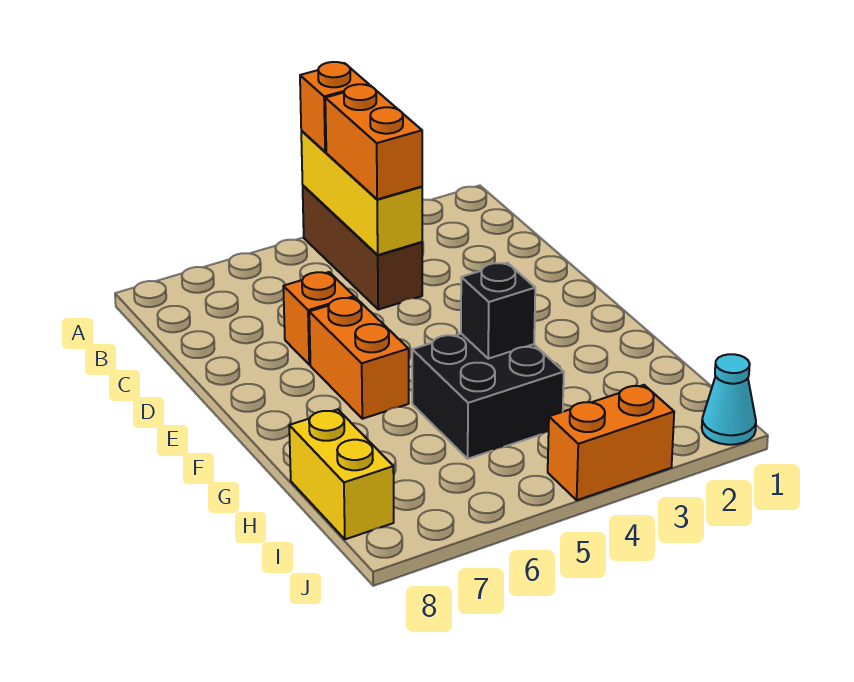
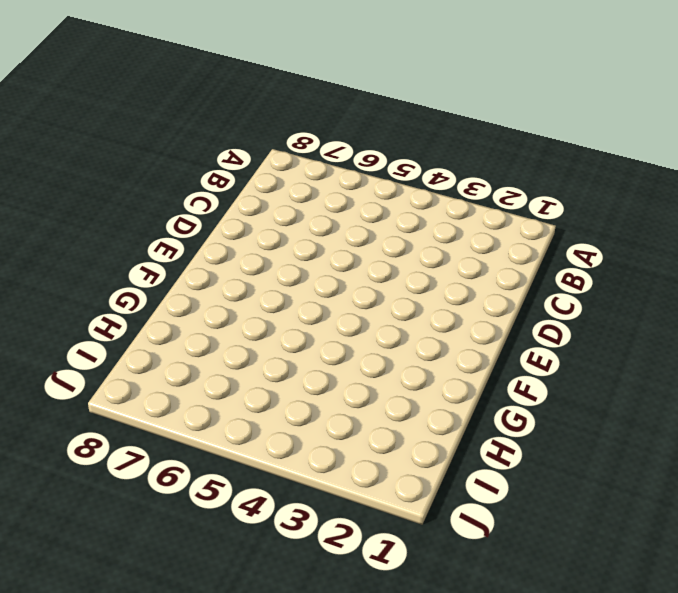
none -> brown 1x3 brick [303,186,422,309]
none -> orange 1x1 brick [283,272,354,365]

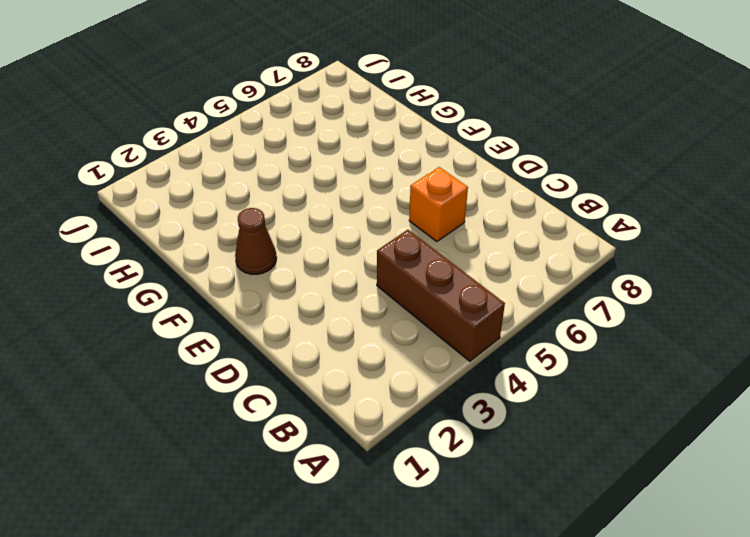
brown 1x1 cone [235,208,277,274] -> none
none -> orange 1x2 brick [309,297,409,419]
none -> black 2x2 brick [412,334,564,459]

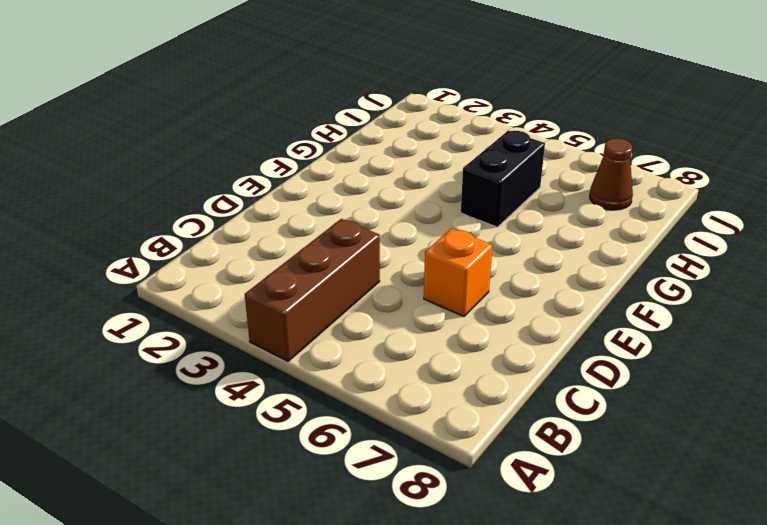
black 1x2 brick [461,131,545,227] -> black 2x2 brick [412,334,564,459]
brown 1x1 cone [590,138,633,210] -> none
none -> orange 1x2 brick [309,297,409,419]
none -> yellow 1x2 brick [289,409,394,539]

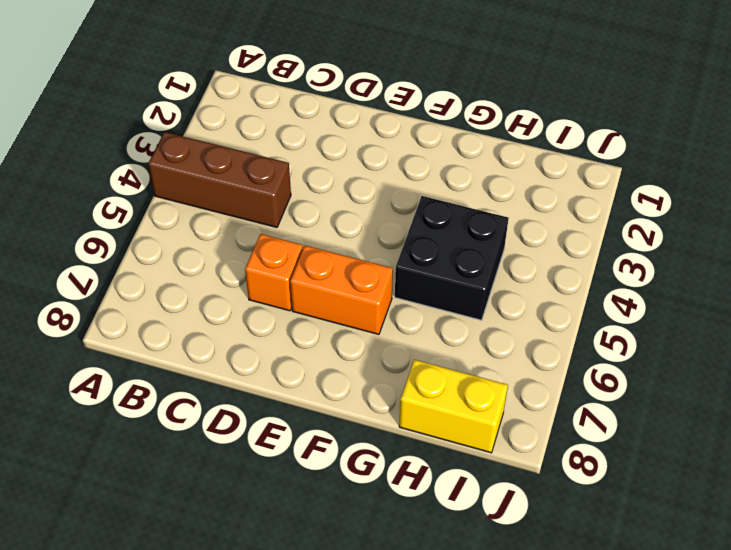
none -> cyan 1x1 cone [702,354,756,445]
none -> orange 1x2 brick [548,385,674,500]

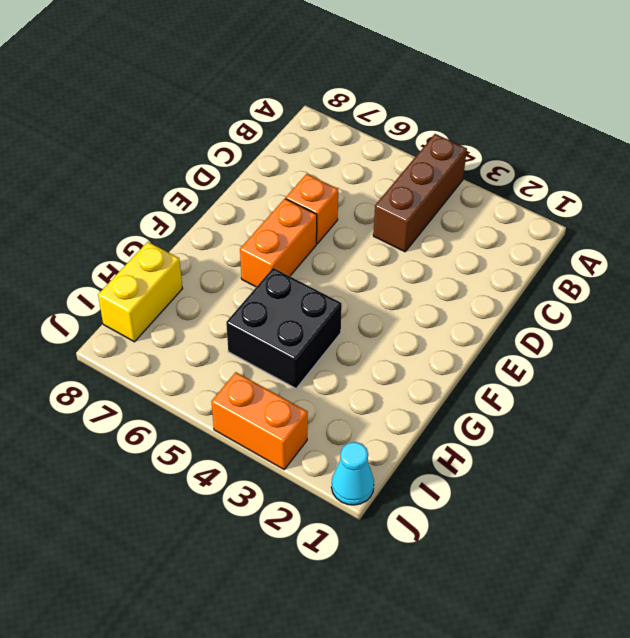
none -> yellow 1x3 brick [301,131,422,255]
none -> black 1x1 brick [461,263,535,359]

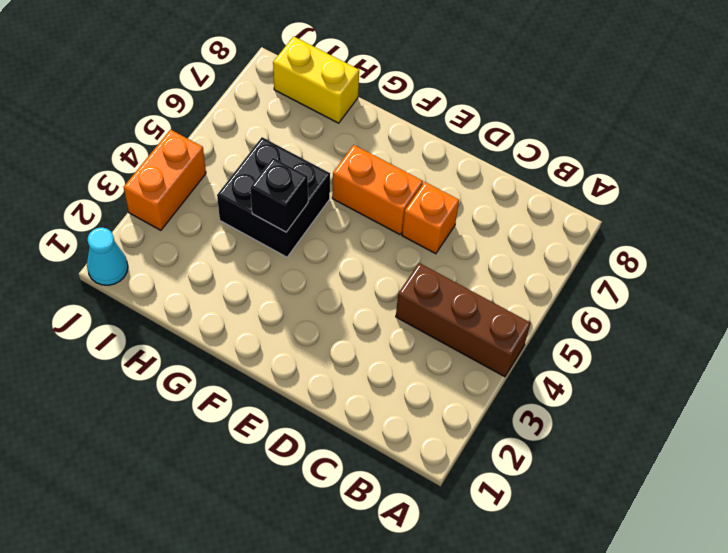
none -> yellow 1x3 brick [301,131,422,255]
none -> orange 1x1 brick [300,62,369,152]

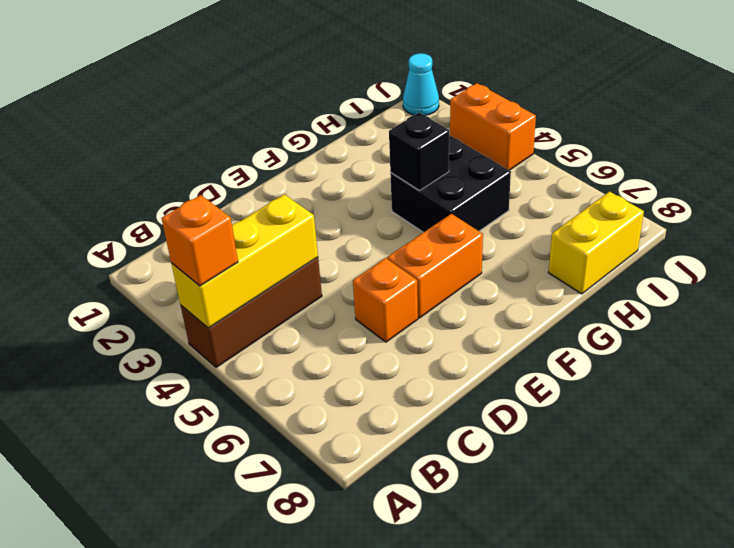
none -> orange 1x2 brick [325,84,422,199]

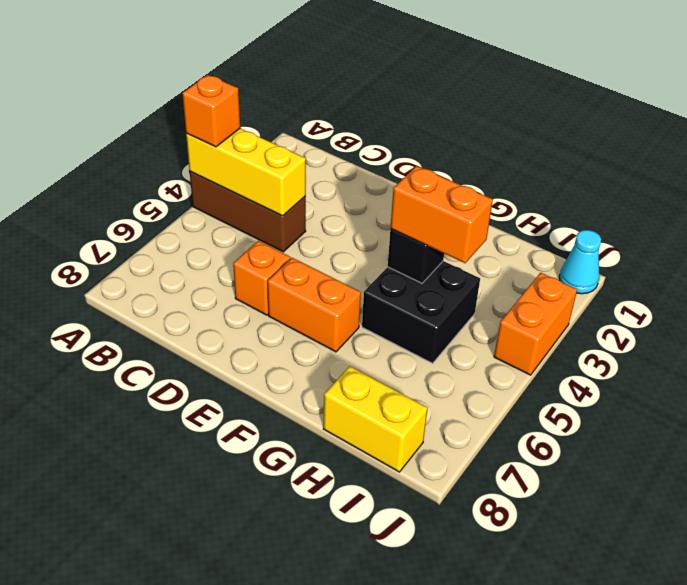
orange 1x2 brick [390,166,493,263] -> orange 1x2 brick moved to [325,84,422,199]

